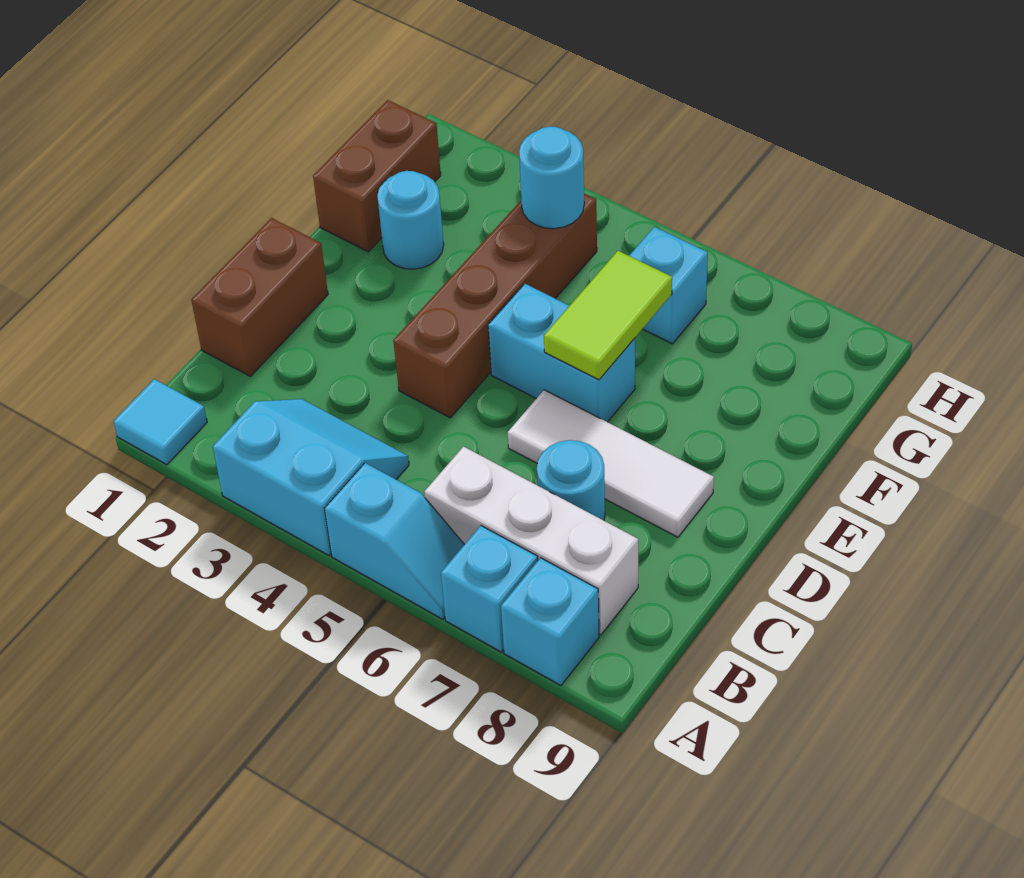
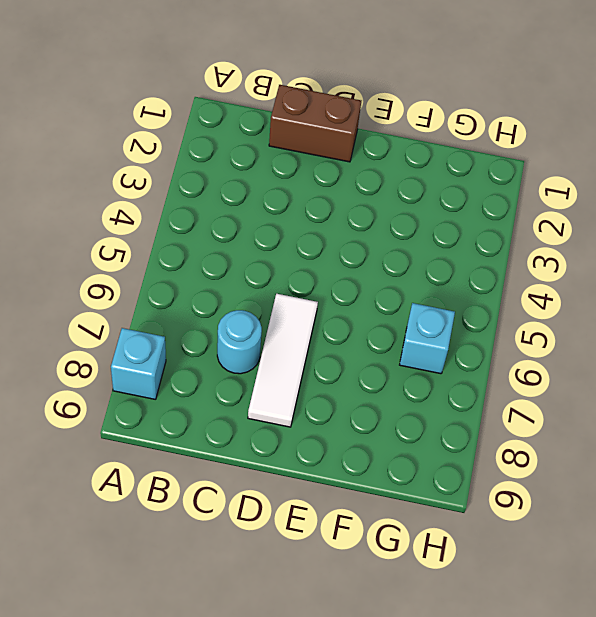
none -> cyan 1x1 tile [114,379,207,465]
none -> cyan 2x2 slope [213,399,409,556]
none -> cyan 1x2 slope [325,463,464,619]

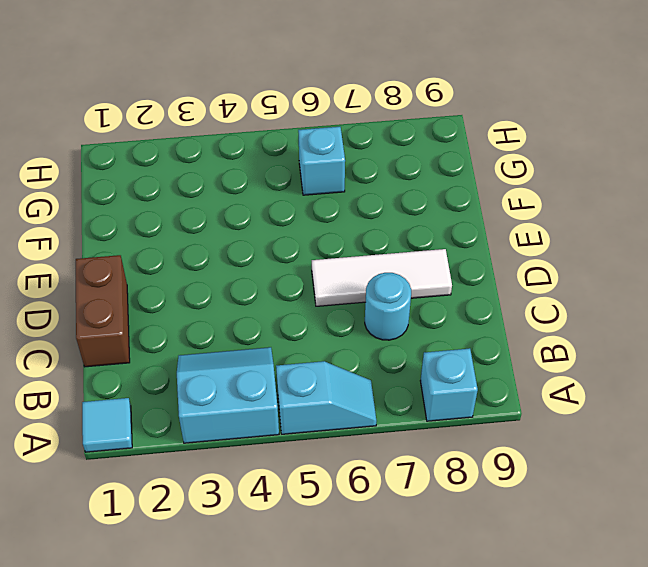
none -> cyan 1x1 brick [441,526,538,652]
none -> white 1x3 brick [424,447,638,635]
none -> brown 1x4 brick [393,194,597,418]

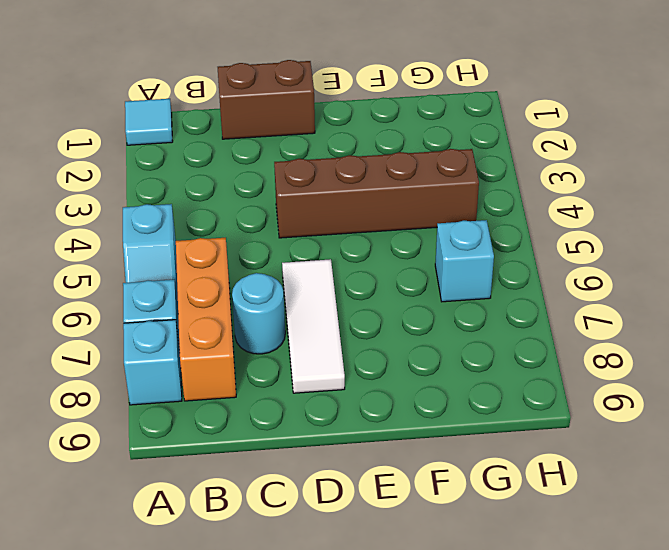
orange 1x3 brick [176,238,236,401] -> white 1x3 brick [424,447,638,635]
none -> cyan 2x2 slope [213,399,409,556]
none -> cyan 1x2 brick [488,284,635,422]
none -> brown 1x2 brick [313,100,441,252]

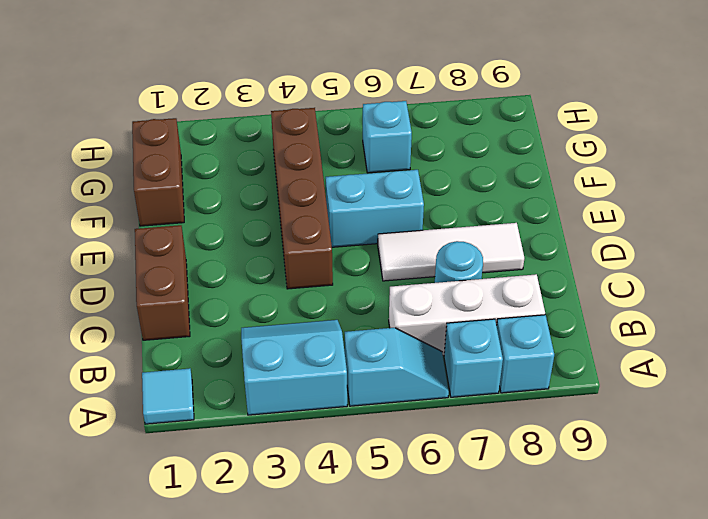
none -> cyan 1x1 round brick [377,171,444,269]
none -> lime 1x2 tile [544,251,672,380]
none -> cyan 1x1 round brick [519,127,584,229]

